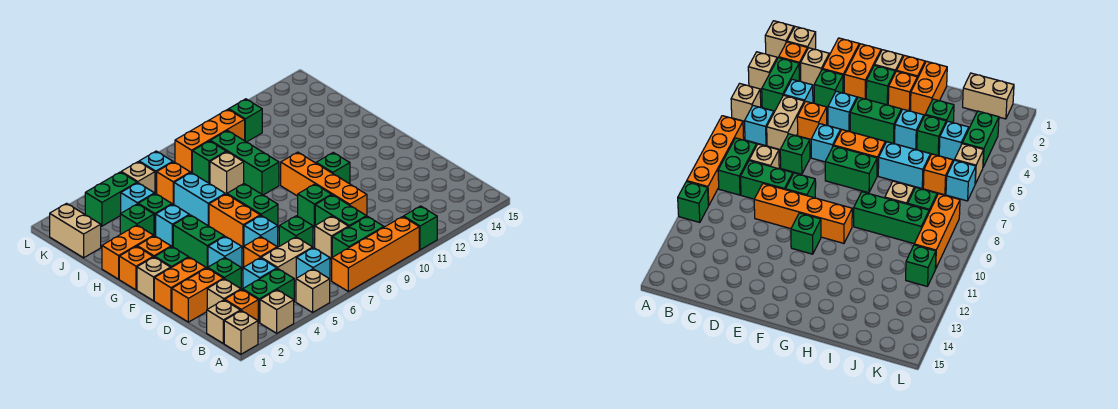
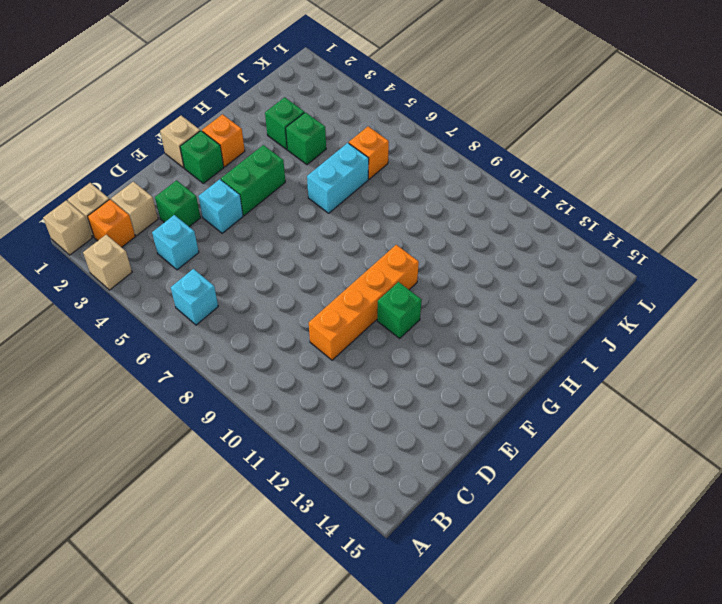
none -> tan 1x1 brick [296,269,330,312]
none -> orange 1x4 brick [332,217,419,292]
none -> green 1x1 brick [404,206,437,250]
none -> green 1x2 brick [243,269,294,323]

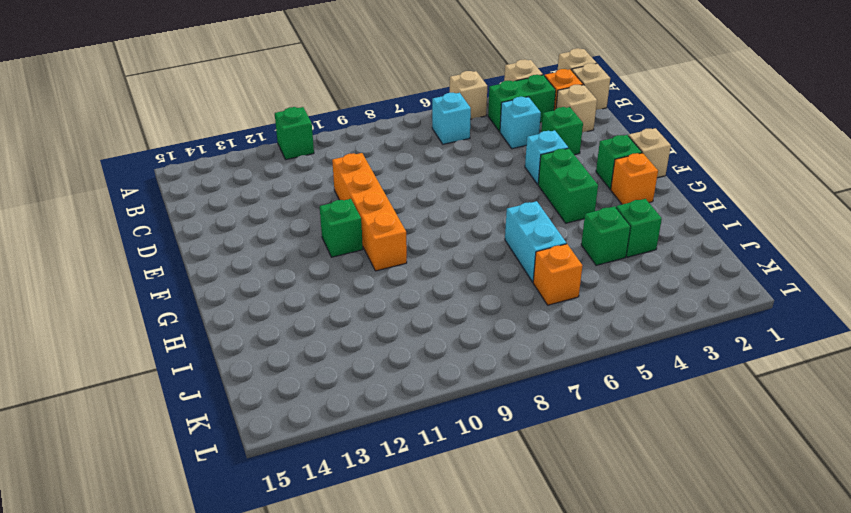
none -> orange 1x4 brick [332,217,419,292]
none -> green 1x2 brick [332,216,384,257]
none -> tan 1x2 brick [261,237,313,281]
none -> tan 1x1 brick [315,216,348,260]

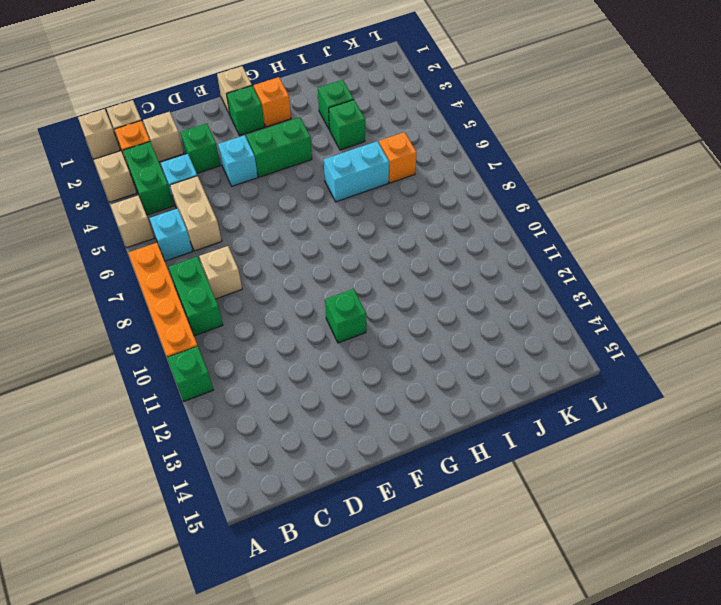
none -> green 1x2 brick [315,195,366,227]
none -> orange 1x2 brick [172,268,223,322]
none -> orange 1x1 brick [244,237,277,267]
none -> green 1x1 brick [279,216,313,247]

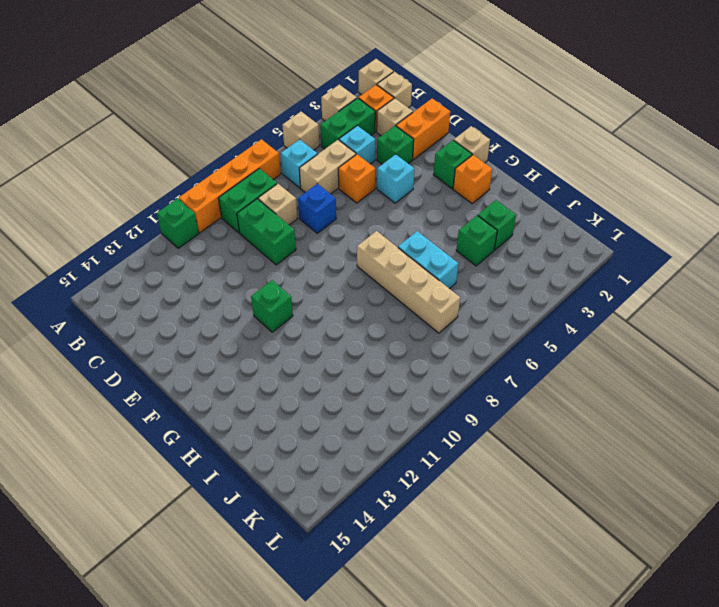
blue 1x1 brick [298,184,336,233] -> green 1x1 brick [279,216,313,247]
tan 1x4 brick [357,231,460,333] -> green 1x2 brick [227,184,278,226]
none -> orange 1x4 brick [281,152,367,216]
none -> orange 1x2 brick [154,257,206,311]
none -> cyan 1x1 brick [244,216,278,247]
none -> green 1x1 brick [298,184,331,228]

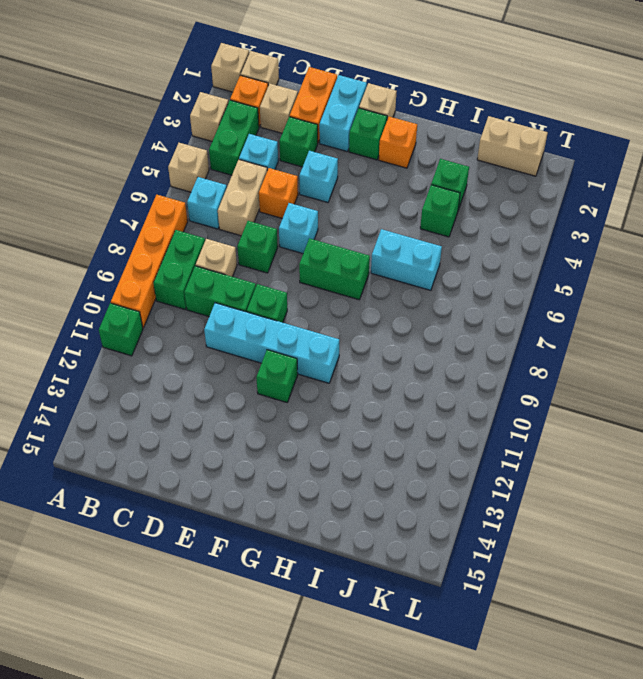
cyan 1x4 brick [204,303,339,383] -> orange 1x4 brick [281,152,367,216]
cyan 1x2 brick [319,75,367,151] -> orange 1x2 brick [154,257,206,311]
none -> green 1x2 brick [173,215,224,268]
none -> orange 1x2 brick [209,194,260,248]
none -> orange 1x1 brick [119,246,153,290]
none -> orange 1x2 brick [102,225,154,279]

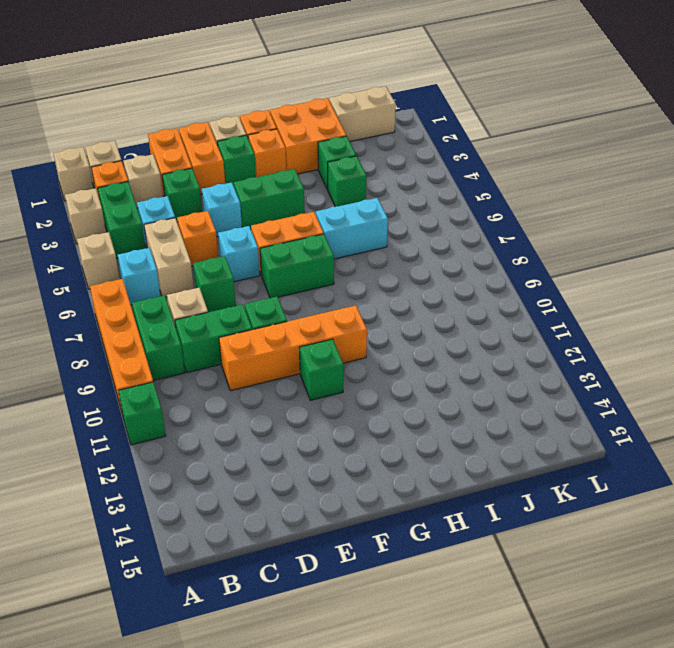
orange 2x2 brick [270,98,346,174] -> orange 1x2 brick [102,225,154,279]
none -> cyan 1x1 brick [156,204,189,247]
none -> green 1x3 brick [211,131,279,195]
none -> tan 1x1 brick [210,152,244,194]
none -> cyan 1x1 brick [121,183,154,213]

